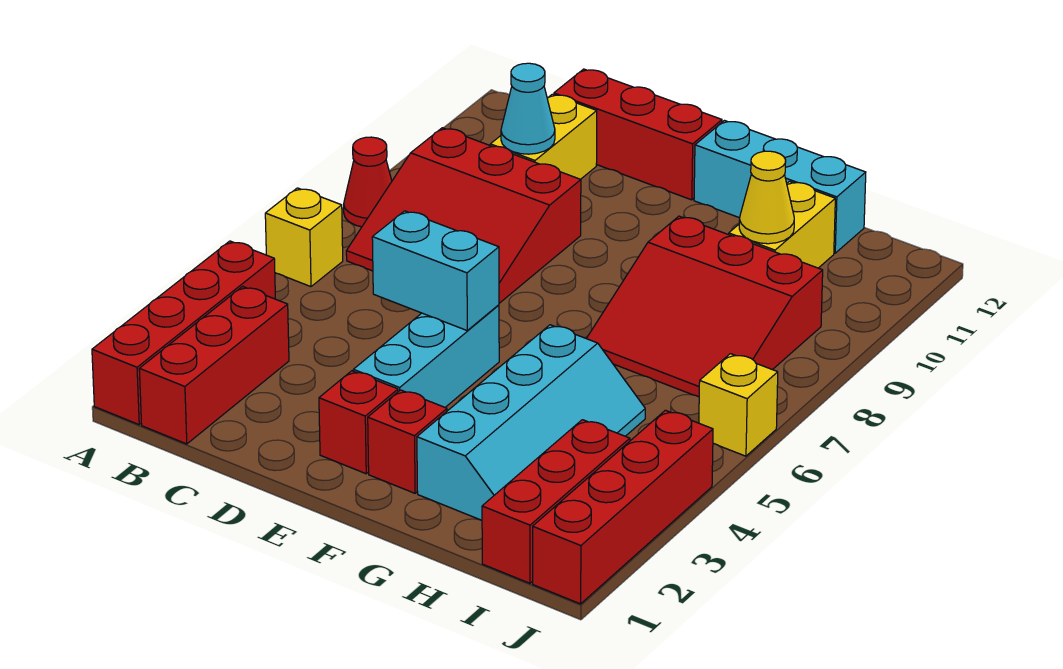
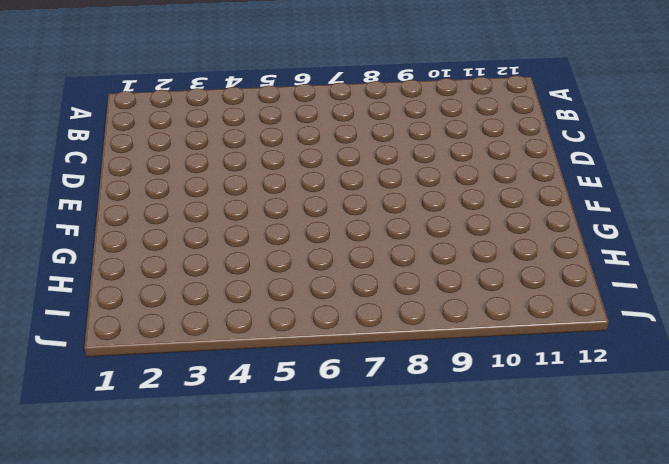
none -> red 1x4 brick [92,241,275,424]
none -> yellow 1x1 brick [265,188,343,287]
none -> red 1x1 cone [344,137,392,227]

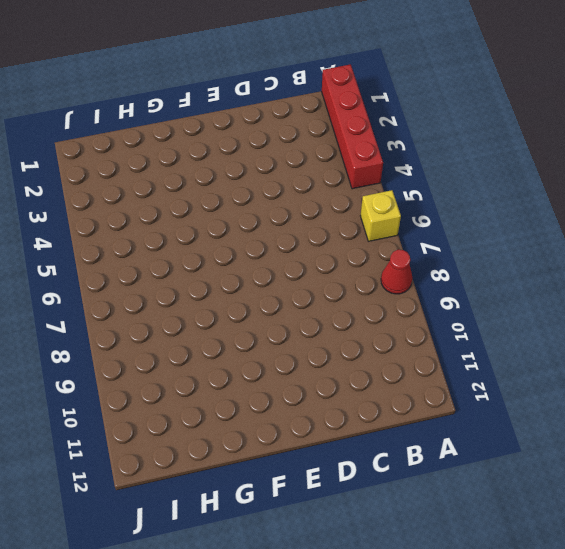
none -> red 1x3 brick [139,286,289,444]
none -> red 3x3 slope [346,128,581,303]
none -> yellow 1x2 brick [490,94,597,179]

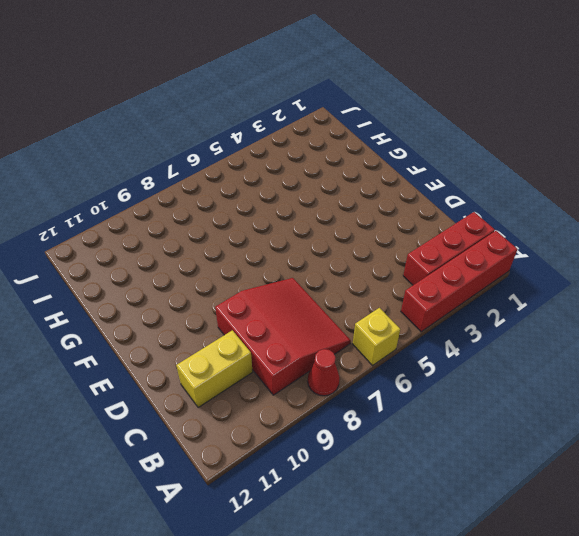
none -> red 1x3 brick [554,69,722,200]
none -> red 1x1 brick [319,371,398,474]
none -> cyan 1x3 brick [353,305,499,407]

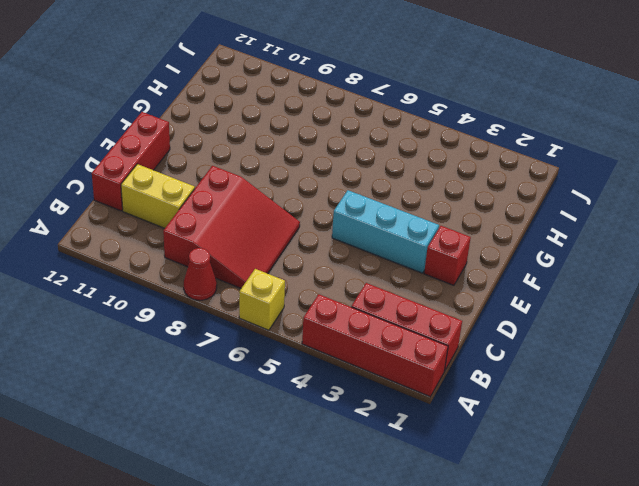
none -> red 1x1 brick [368,390,447,493]
none -> cyan 1x3 brick [694,121,866,253]
none -> cyan 2x4 slope [417,325,645,520]

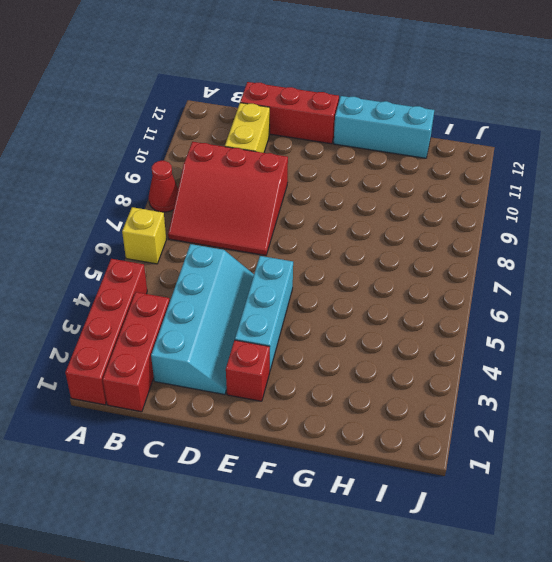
cyan 2x4 slope [151,244,254,395] -> cyan 2x4 slope moved to [417,325,645,520]
none -> red 1x1 brick [368,390,447,493]
none -> red 3x3 slope [586,216,823,397]
none -> yellow 1x2 brick [729,181,835,268]

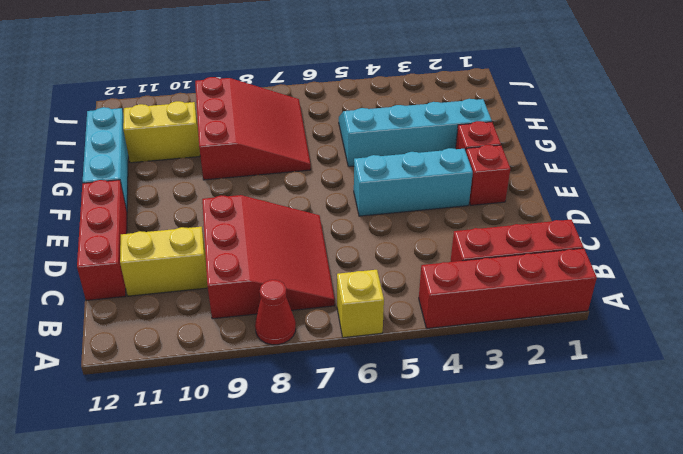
none -> red 1x3 brick [482,420,630,583]
none -> red 1x4 brick [533,410,713,604]
none -> yellow 1x1 brick [699,354,778,456]

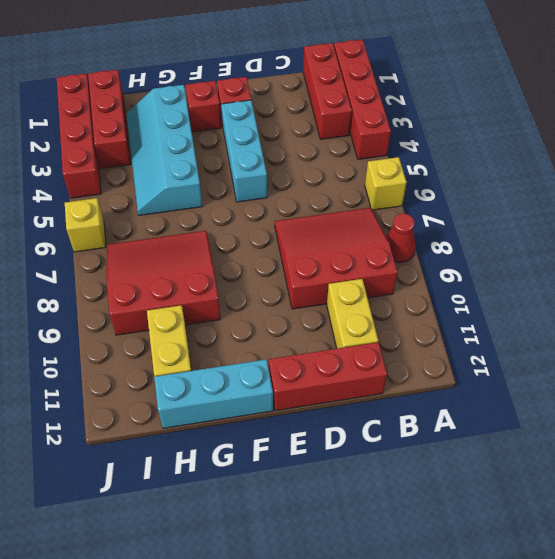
none -> cyan 1x1 cone [501,63,555,154]
none -> cyan 1x2 brick [372,211,499,330]
none -> yellow 1x1 cone [739,151,794,244]

